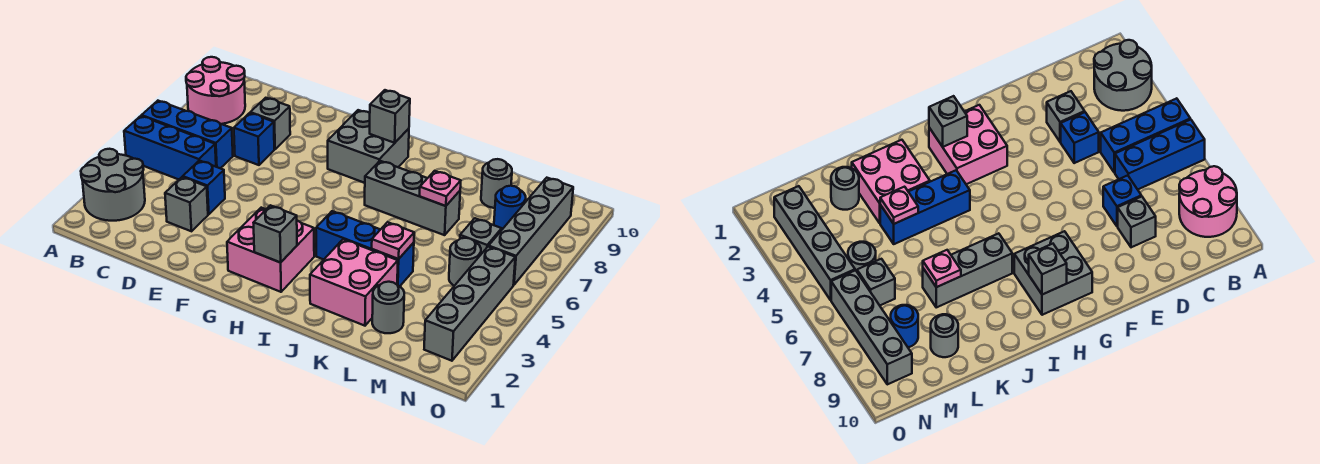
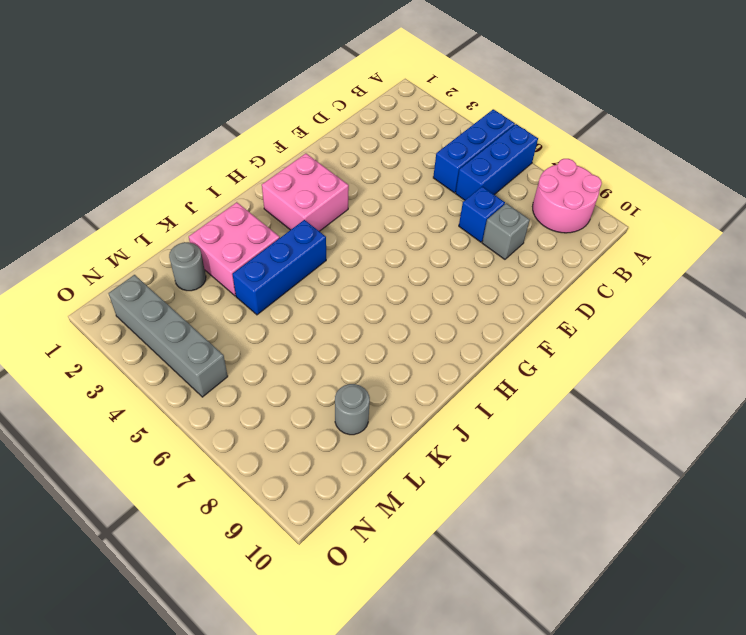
none -> grey 2x2 round brick [81,149,145,221]
none -> grey 1x1 brick [165,177,208,231]
none -> blue 1x1 brick [183,161,225,214]

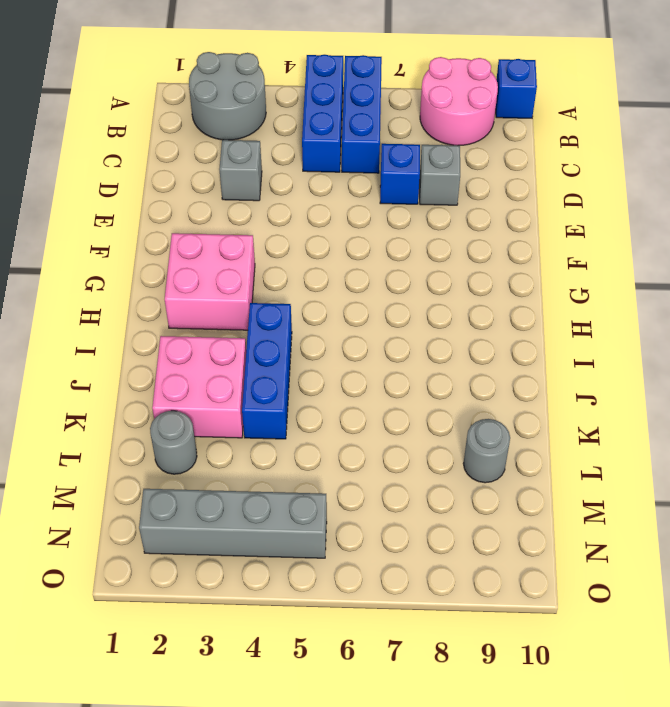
blue 1x1 brick [496,59,537,118] -> blue 1x1 brick moved to [183,161,225,214]
none -> grey 2x2 brick [328,110,409,183]
none -> grey 1x3 brick [365,161,460,235]
none -> grey 1x1 round brick [449,238,481,286]

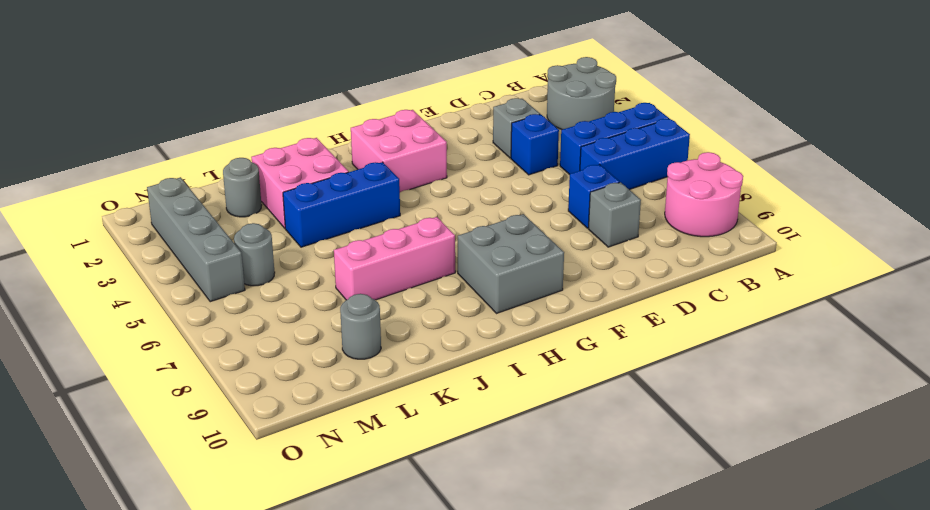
pink 1x3 brick [334,217,455,300] -> grey 1x3 brick [365,161,460,235]
none -> grey 1x1 brick [460,218,502,254]
none -> blue 1x1 round brick [494,186,526,229]
none -> grey 1x4 brick [489,178,573,285]

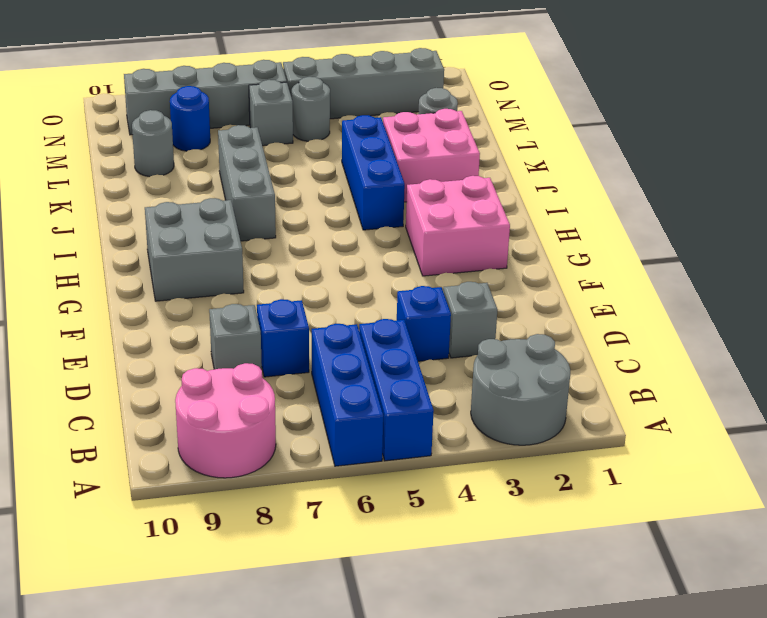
none -> grey 1x1 brick [253,205,297,263]
none -> grey 1x1 brick [370,90,410,143]
none -> pink 1x1 plate [372,222,414,259]

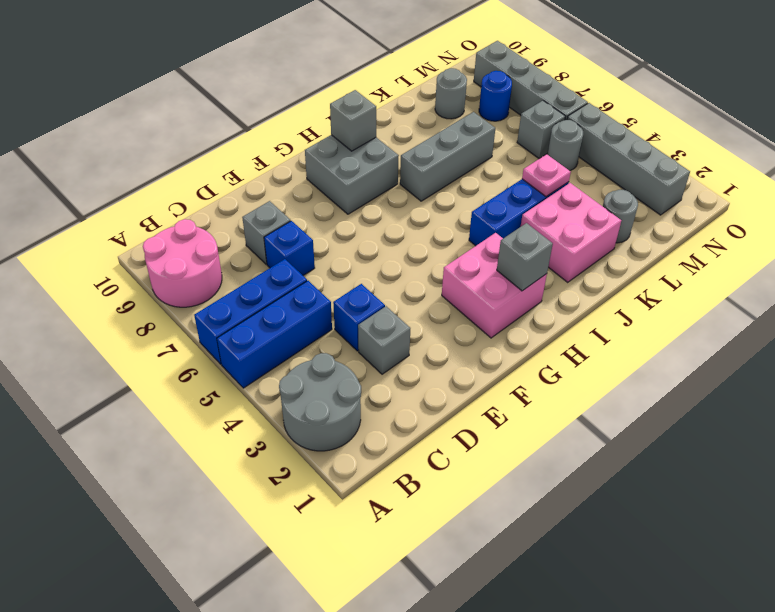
none -> pink 1x1 plate [420,171,461,206]

